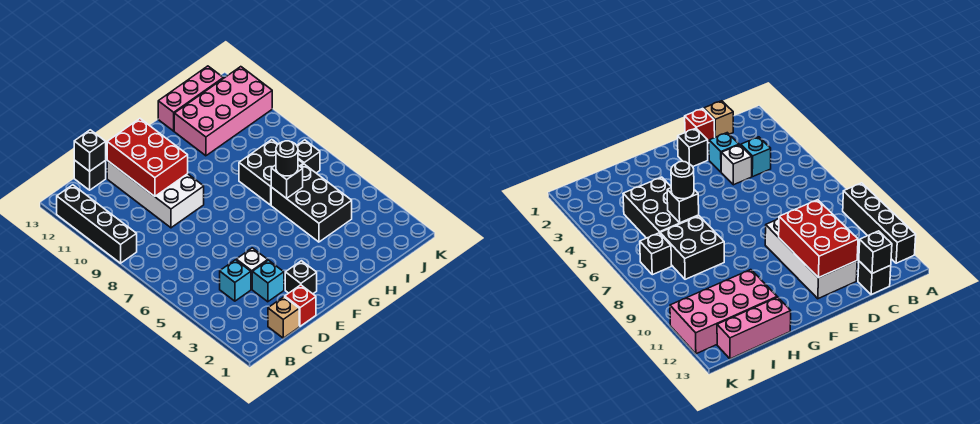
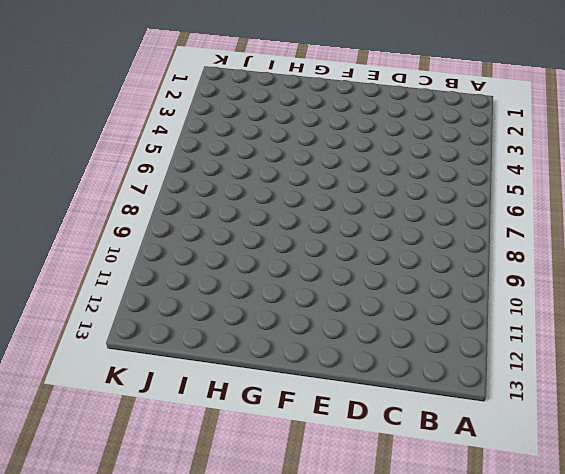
none -> black 1x4 brick [57,185,137,263]
none -> tan 1x1 brick [268,297,299,338]
none -> cyan 1x1 brick [220,260,251,301]

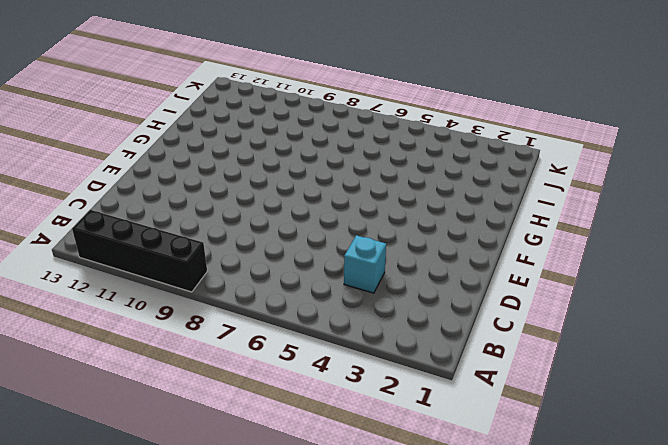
none -> tan 1x1 brick [268,297,299,338]
none -> black 1x1 brick [74,160,106,190]
none -> red 1x1 brick [285,285,316,326]

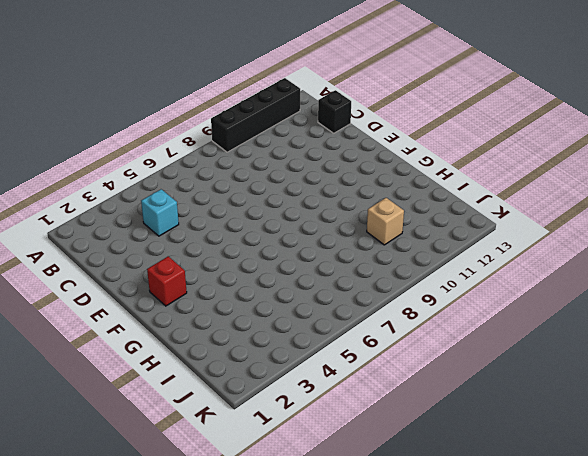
red 1x1 brick [147,256,187,306] -> red 1x1 brick moved to [285,285,316,326]
tan 1x1 brick [367,198,404,245] -> tan 1x1 brick moved to [268,297,299,338]
none -> cyan 1x1 brick [252,260,284,302]
none -> white 1x1 brick [236,248,268,289]
none -> white 2x4 brick [107,161,204,228]

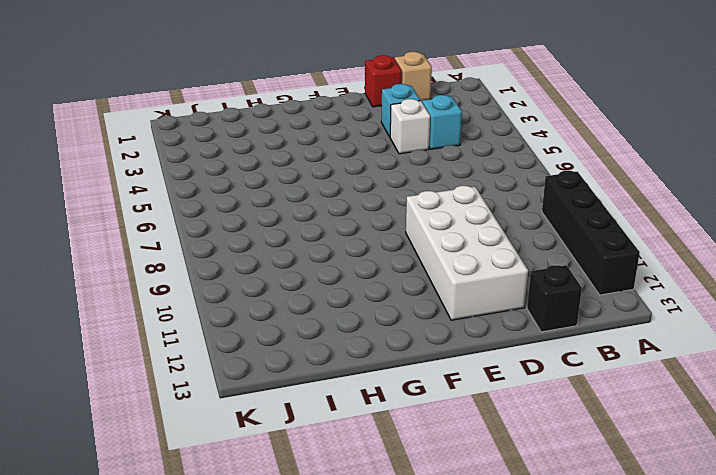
none -> black 1x1 brick [285,261,317,294]
none -> black 2x3 brick [271,164,352,242]
none -> black 2x2 brick [239,140,303,205]

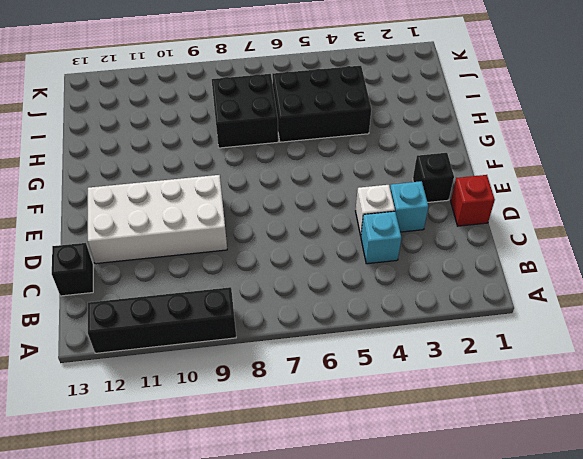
none -> tan 1x1 brick [268,297,299,338]
none -> pink 2x4 brick [174,67,272,156]
none -> pink 1x3 brick [158,66,223,131]

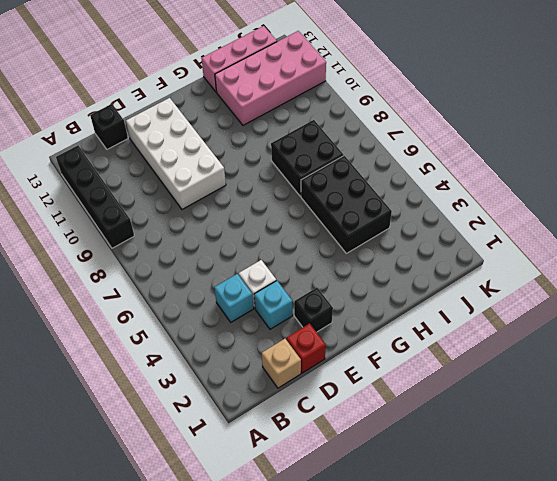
none -> black 1x1 brick [297,140,320,173]
none -> black 1x1 brick [74,130,106,171]
none -> red 2x3 brick [107,119,188,196]

